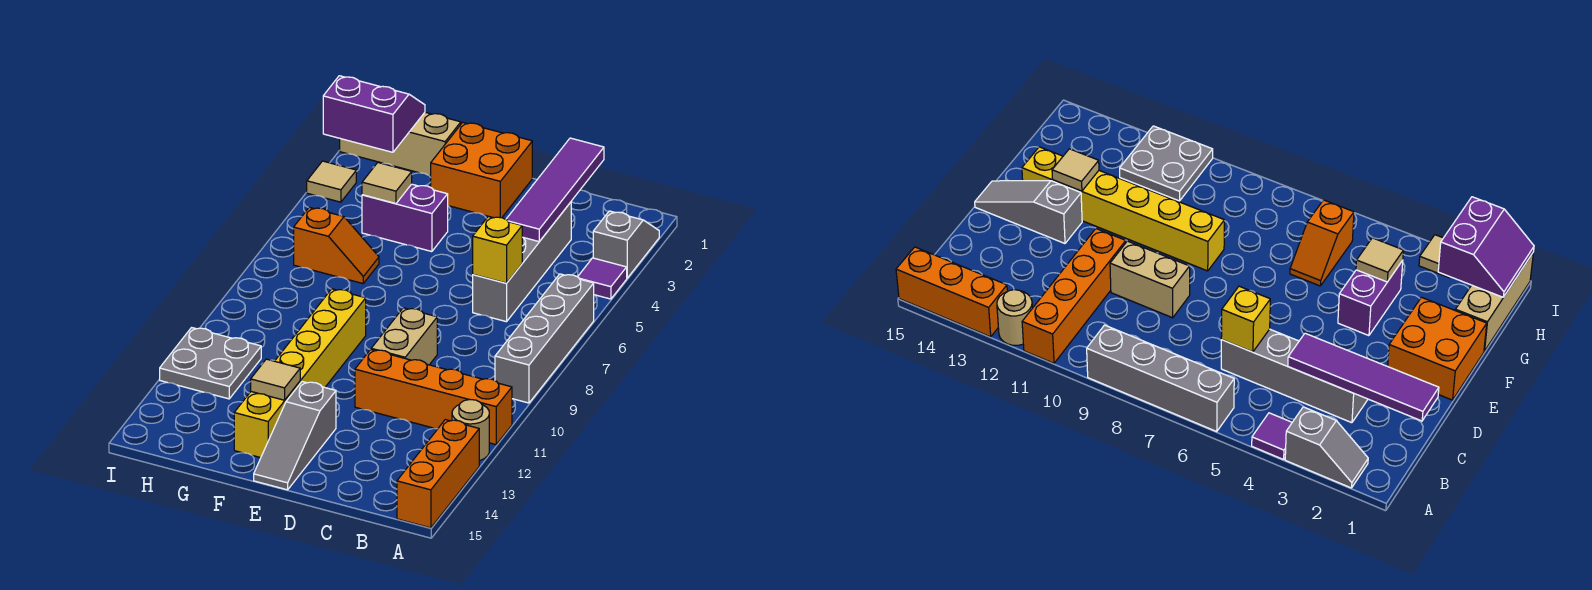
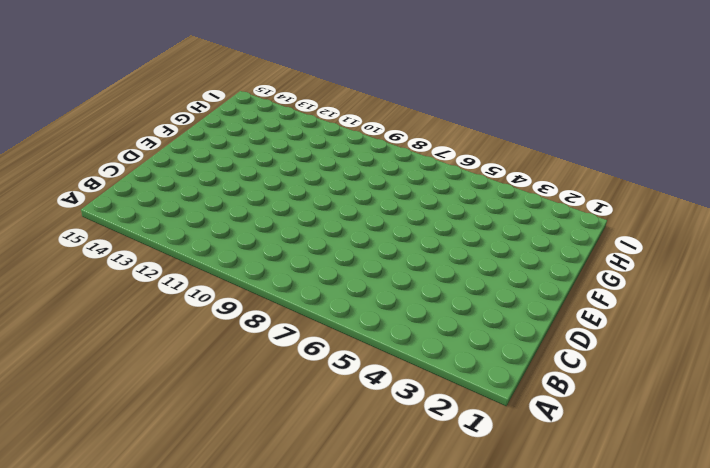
none -> grey 1x2 slope [593,211,659,278]
none -> purple 1x1 tile [578,258,627,299]
none -> grey 1x4 brick [495,274,594,403]

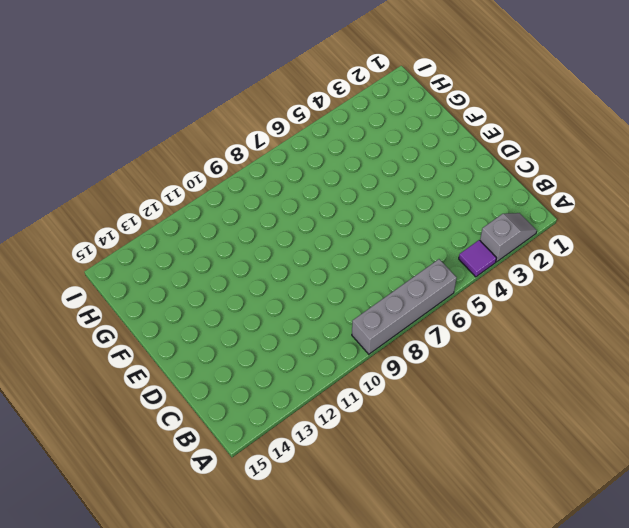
none -> orange 1x4 brick [355,349,512,445]
none -> tan 1x1 round brick [452,400,489,461]
none -> orange 1x3 brick [397,420,479,528]

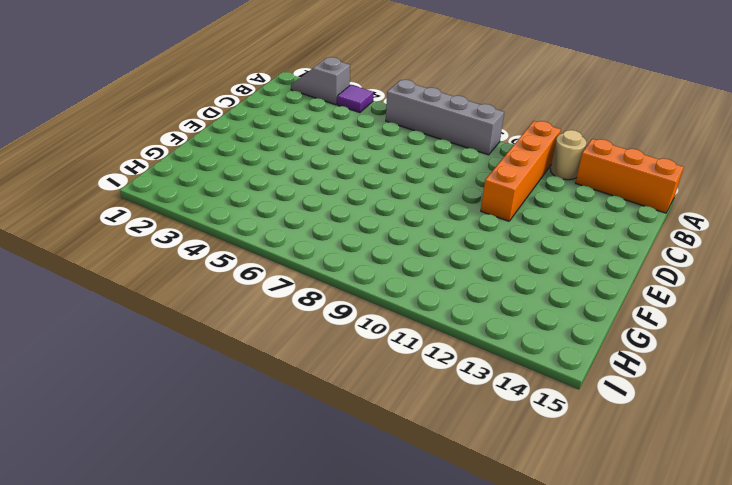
none -> grey 1x4 brick [473,202,571,322]
none -> tan 1x2 brick [371,308,437,365]
none -> orange 2x2 brick [431,122,532,218]

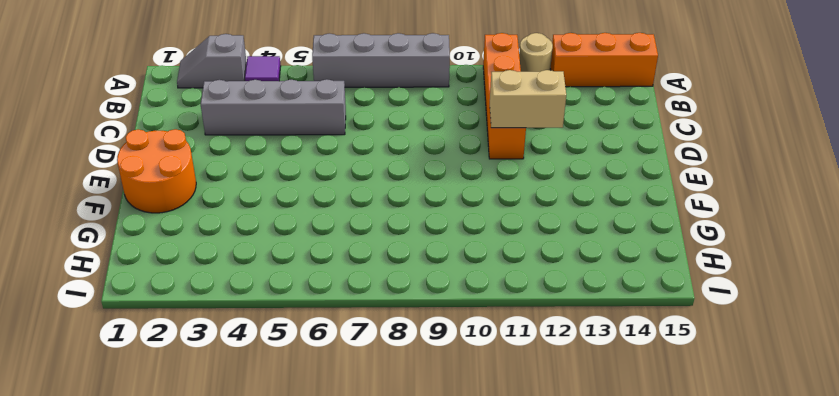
tan 1x2 brick [490,70,566,128] -> tan 1x2 brick moved to [371,308,437,365]
orange 2x2 round brick [117,129,196,213] -> orange 2x2 brick [431,122,532,218]
none -> grey 1x3 slope [254,382,336,490]
none -> purple 1x2 brick [362,184,448,252]
none -> yellow 1x6 brick [234,289,366,458]

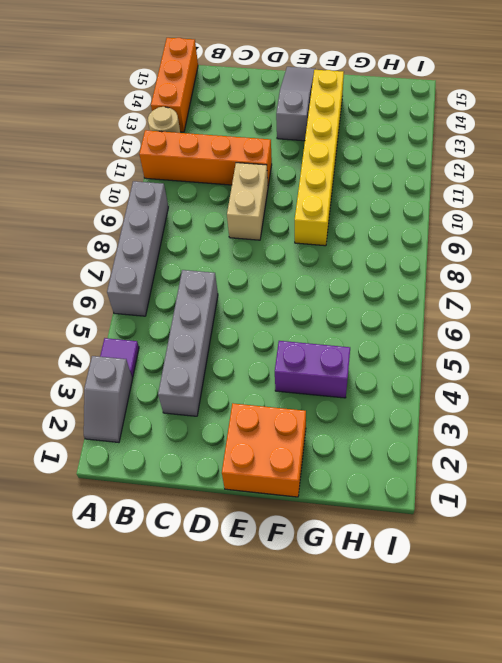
none -> tan 1x3 brick [340,112,461,176]
none -> orange 1x2 slope [294,207,379,283]
none -> grey 2x2 plate [160,328,261,399]

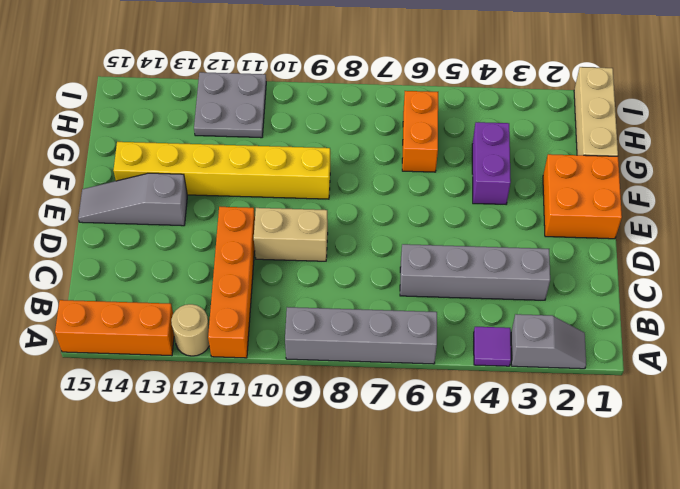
orange 1x2 brick [402,91,438,172] -> orange 1x2 slope [294,207,379,283]
none -> tan 1x1 tile [307,161,356,202]
none -> purple 1x4 tile [506,138,604,241]
none -> yellow 1x1 brick [473,216,522,283]

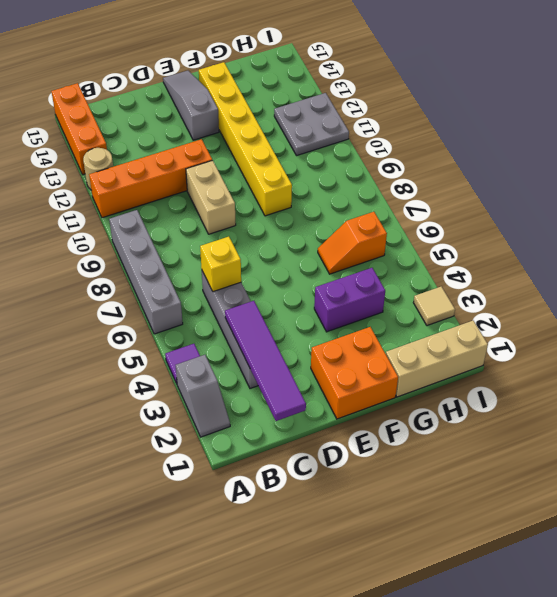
none -> tan 1x1 tile [251,359,300,400]
none -> tan 1x1 tile [362,163,412,203]
none -> purple 2x2 slope [323,76,425,152]

